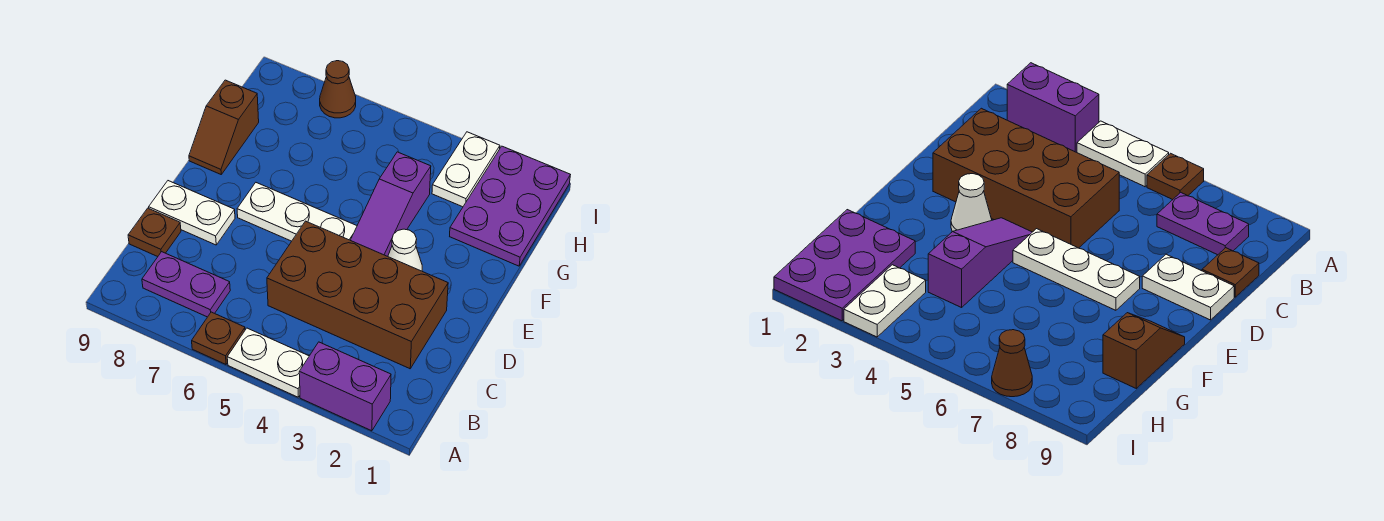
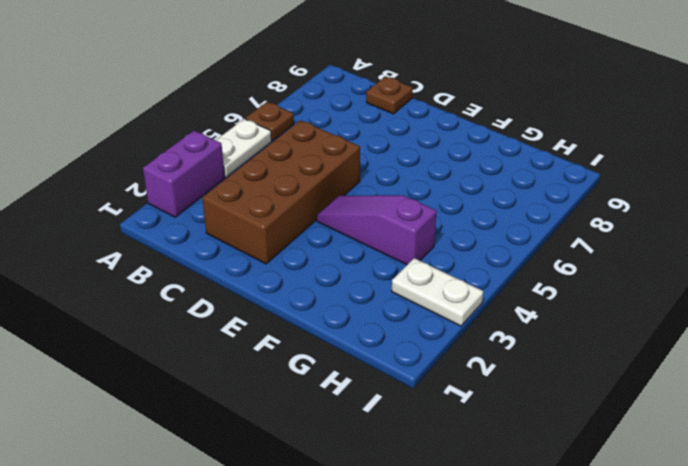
none -> purple 1x2 plate [142,252,230,317]
none -> white 1x2 plate [149,181,235,245]
none -> white 1x1 cone [388,229,422,271]

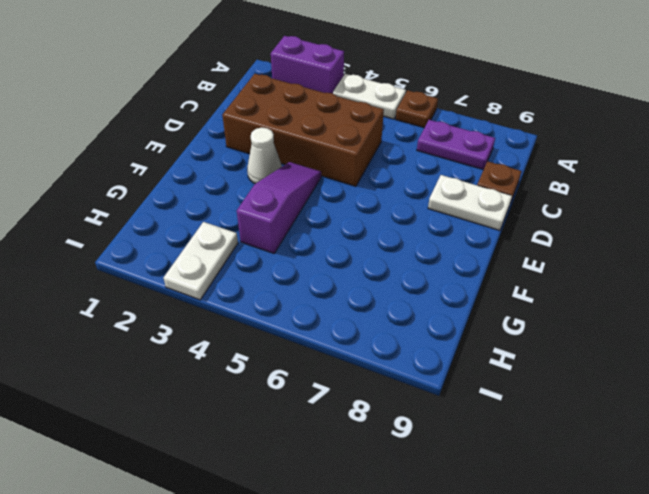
none -> white 1x3 plate [237,183,357,241]
none -> brown 1x2 slope [189,80,259,174]
none -> purple 2x3 plate [450,146,570,266]

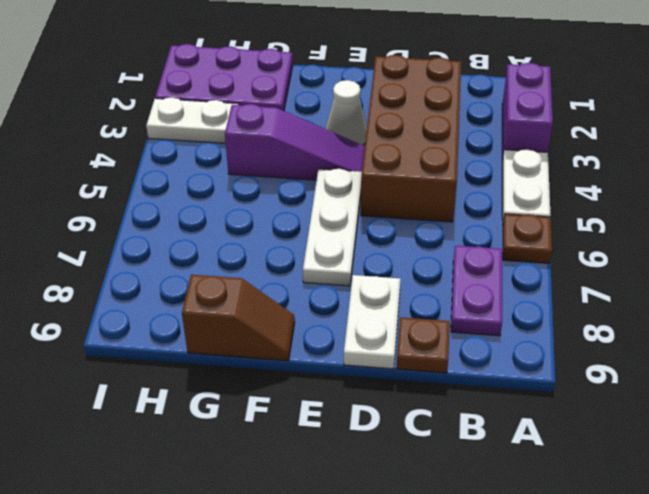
none -> brown 1x1 cone [320,61,356,118]

